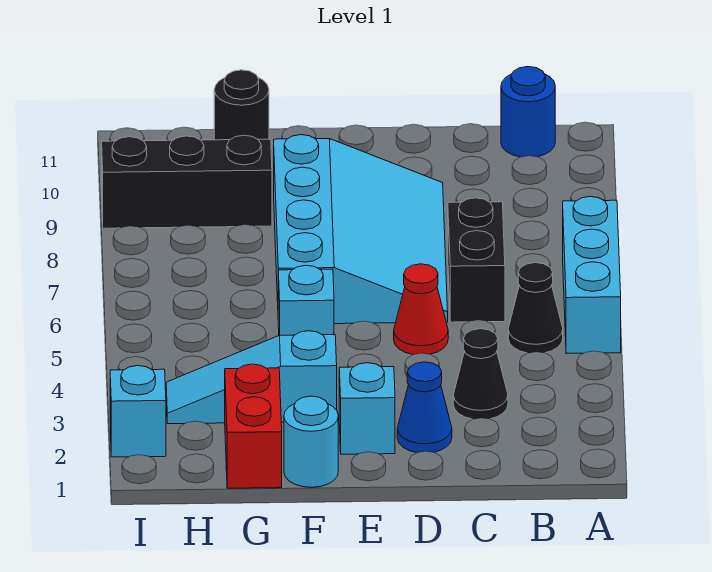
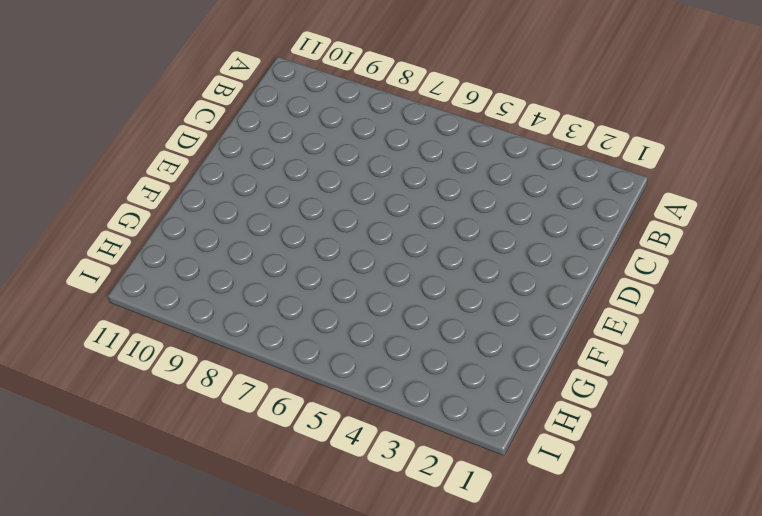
none -> cyan 1x3 brick [563,197,621,353]
none -> black 1x1 cone [508,263,563,353]
none -> blue 1x1 round brick [501,67,555,157]

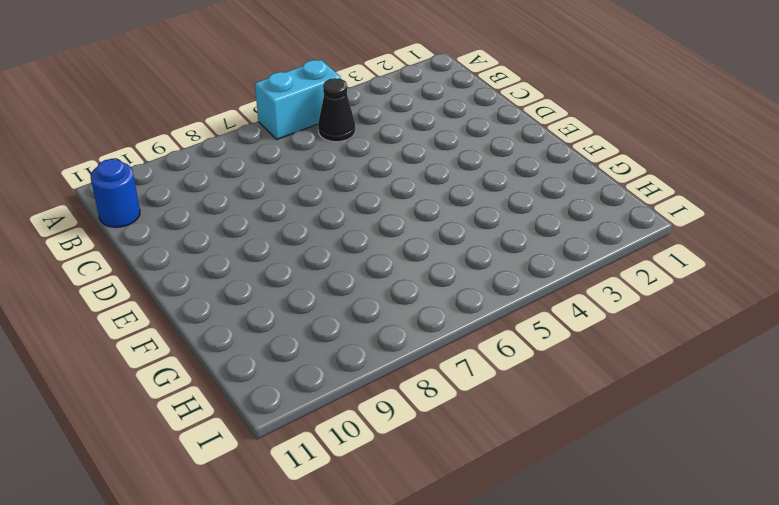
cyan 1x2 brick [255,60,341,139] -> cyan 1x3 brick [563,197,621,353]
none -> black 1x1 cone [453,329,508,419]
none -> black 1x2 brick [448,198,505,322]
none -> blue 1x1 cone [397,362,452,453]

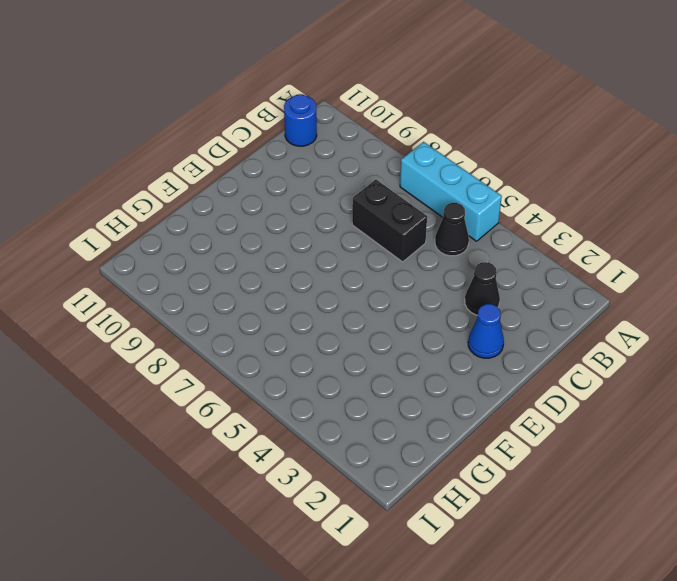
none -> red 1x1 cone [394,264,448,355]
none -> cyan 3x4 slope [274,135,448,324]
none -> cyan 1x1 brick [339,363,395,454]

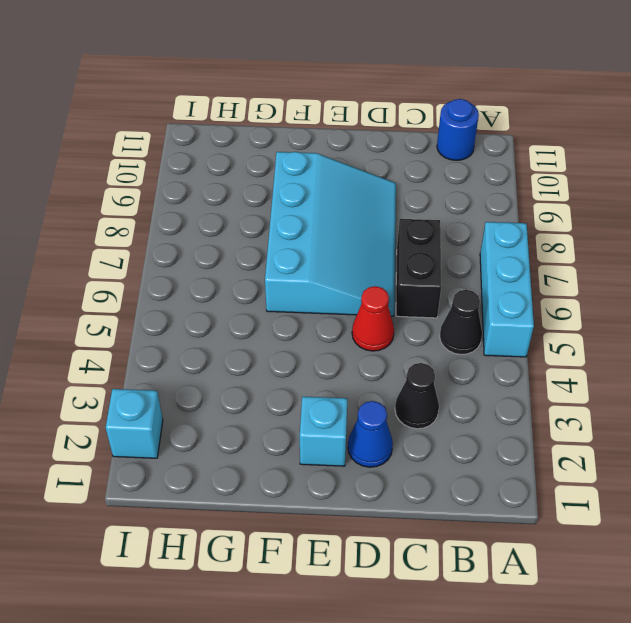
none -> cyan 1x1 round brick [284,396,338,487]
none -> cyan 1x3 slope [166,331,337,424]
none -> cyan 1x1 brick [278,265,334,335]

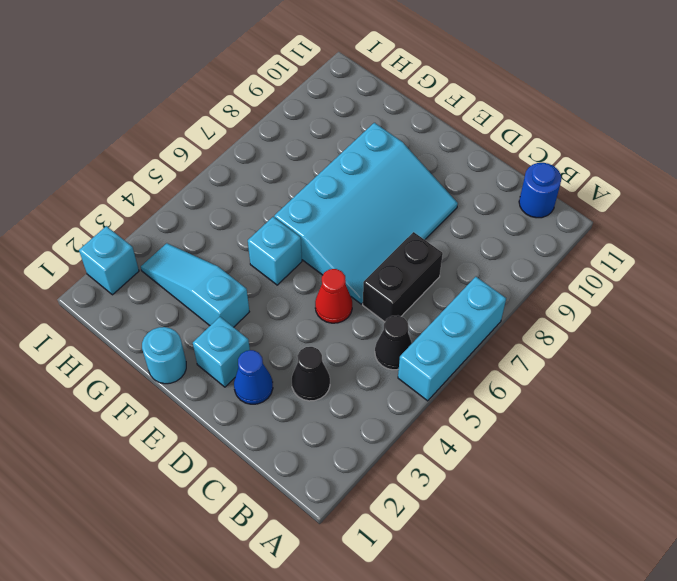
none -> red 1x2 brick [225,364,282,488]
none -> black 1x3 brick [102,135,272,228]
none -> black 1x1 round brick [214,70,269,140]

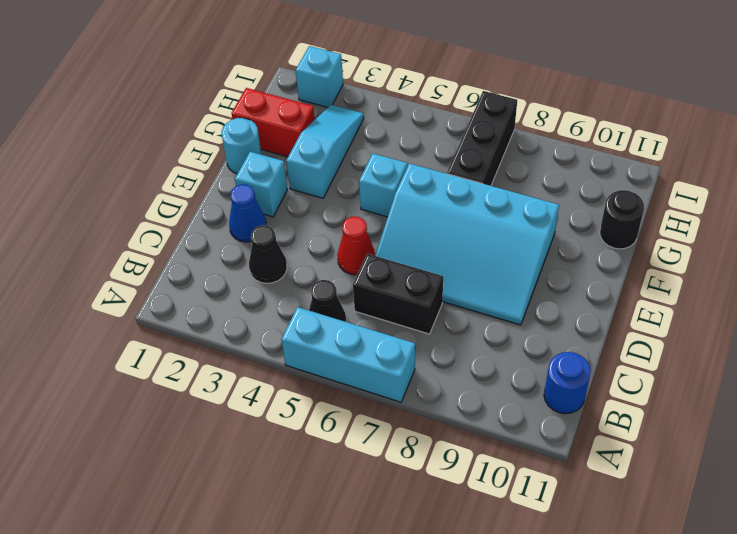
black 1x3 brick [447,91,517,186] -> black 1x3 brick moved to [102,135,272,228]

